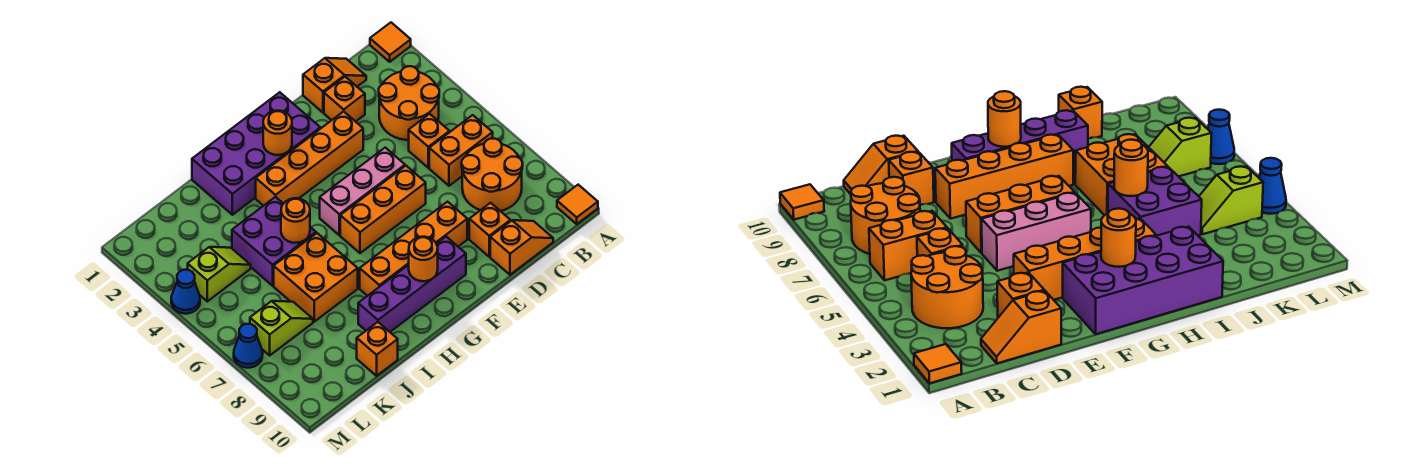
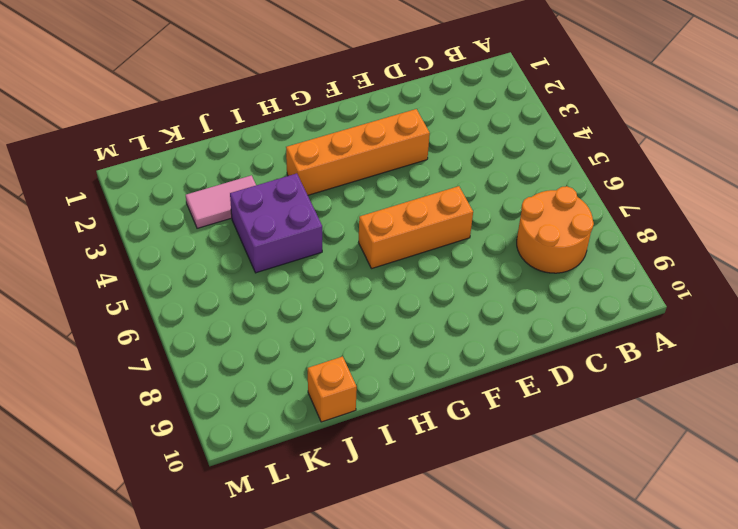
pink 1x2 tile [186,175,256,228] -> none
none -> orange 1x1 tile [370,23,411,62]
none -> orange 1x1 tile [557,185,598,224]
none -> orange 2x2 round brick [379,66,439,140]

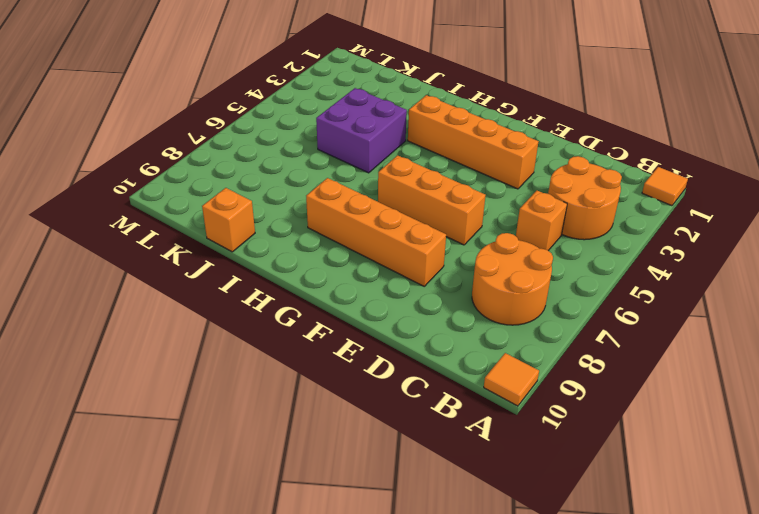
none -> orange 1x2 brick [429,115,493,186]
none -> orange 1x2 slope [303,58,366,112]
none -> orange 1x2 slope [490,220,553,275]

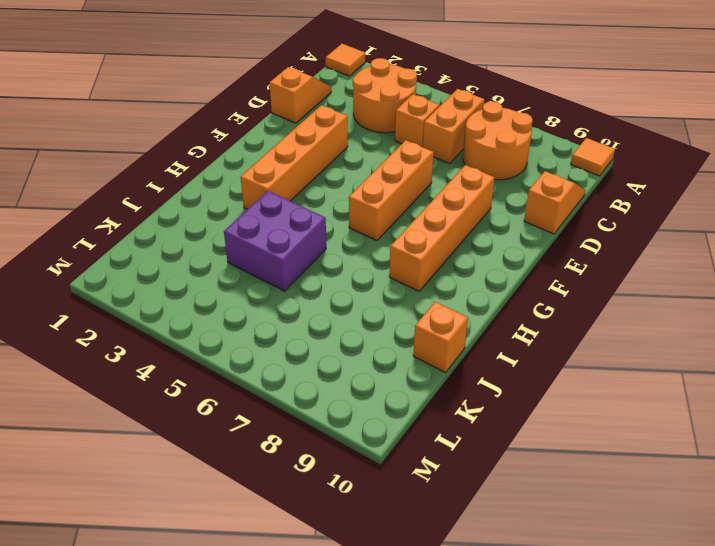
none -> orange 1x1 brick [324,77,365,122]
none -> orange 1x1 brick [469,203,510,257]
none -> pink 1x3 brick [320,148,405,235]

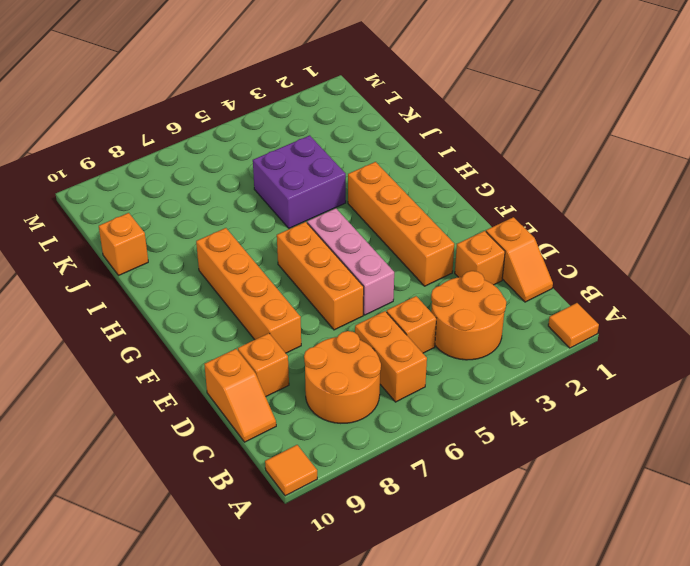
none -> purple 2x4 brick [192,92,320,215]
none -> purple 1x4 brick [358,237,466,332]
none -> orange 2x2 brick [274,233,358,322]

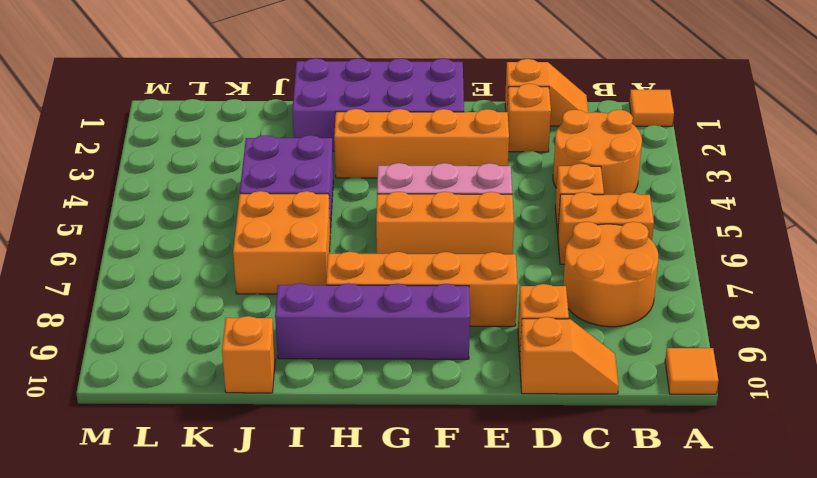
none -> lime 1x2 slope [188,247,251,301]
none -> lime 1x2 slope [250,301,313,355]
none -> blue 1x1 cone [171,270,200,314]

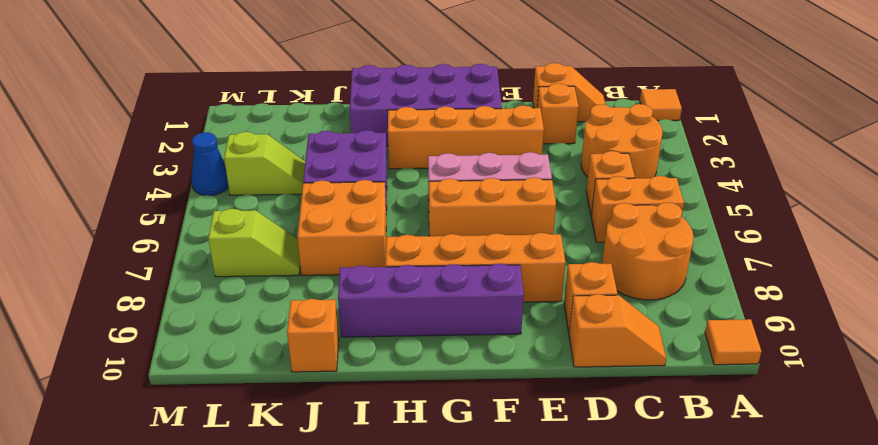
none -> blue 1x1 cone [234,324,263,368]
none -> orange 1x1 round brick [263,111,292,155]
none -> orange 1x1 round brick [409,237,438,281]

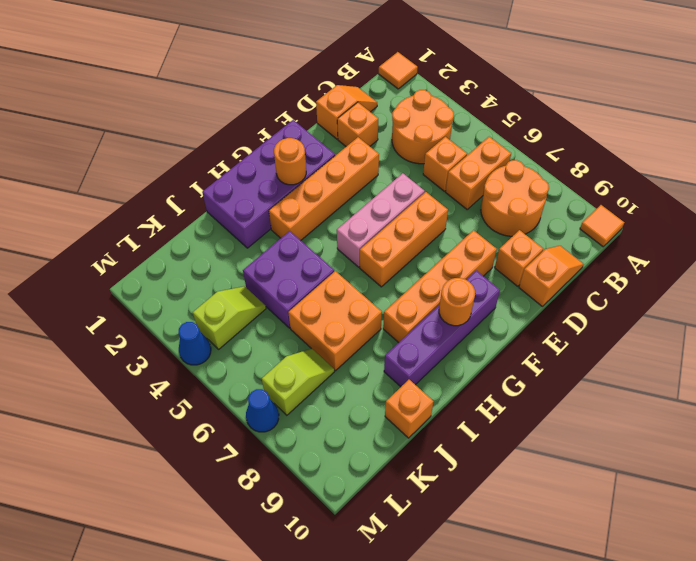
none -> orange 1x1 round brick [281,198,310,243]

